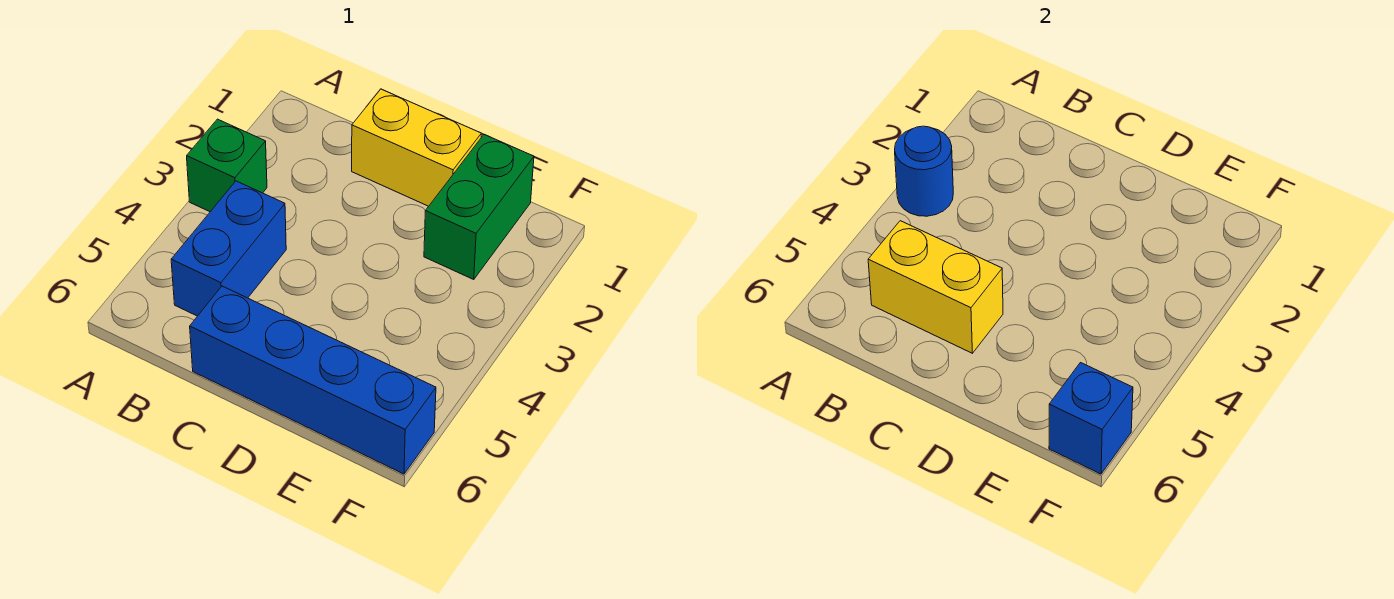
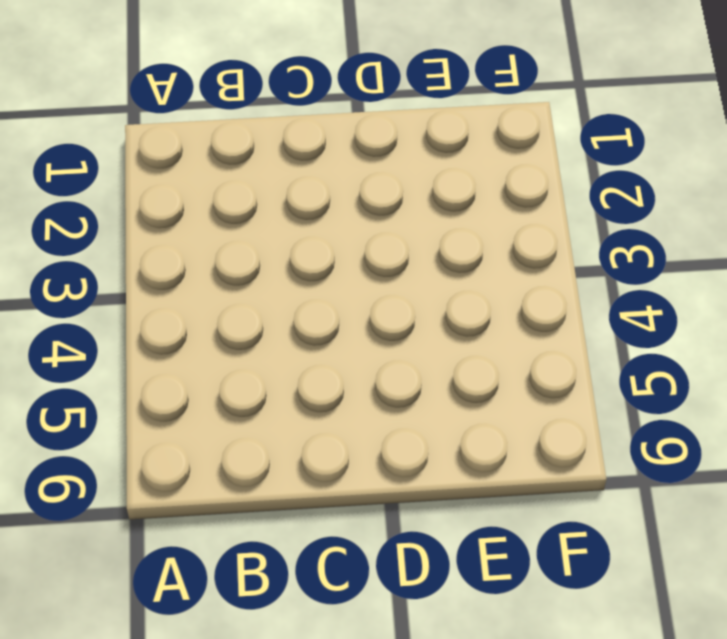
none -> green 1x1 brick [187,119,267,212]
none -> blue 1x2 brick [171,181,286,316]

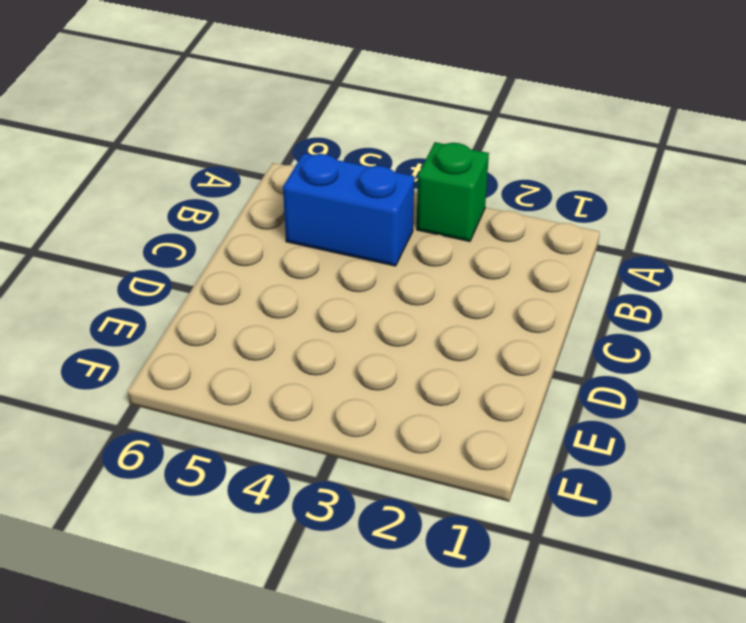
none -> yellow 1x2 brick [352,89,481,206]
none -> blue 1x4 brick [190,286,436,474]

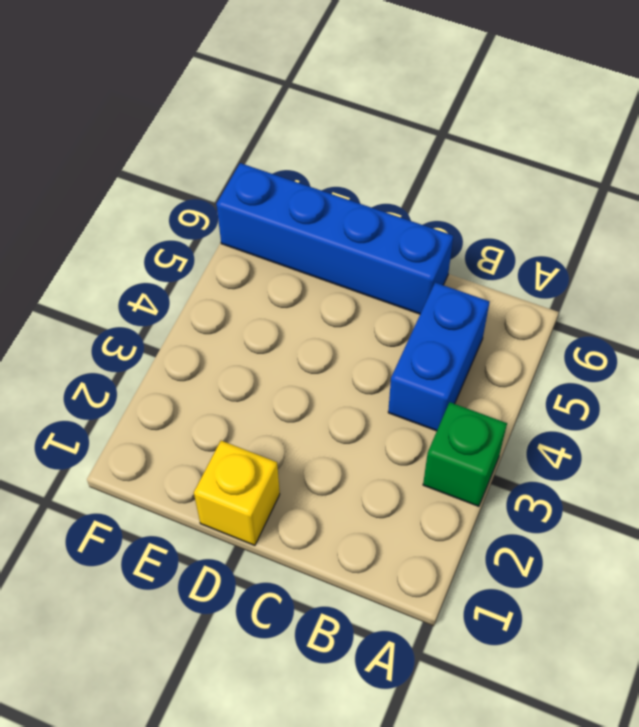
yellow 1x1 brick [194,441,280,545] -> yellow 1x2 brick [352,89,481,206]
none -> green 1x2 brick [424,135,534,279]
none -> blue 1x1 round brick [895,126,953,216]

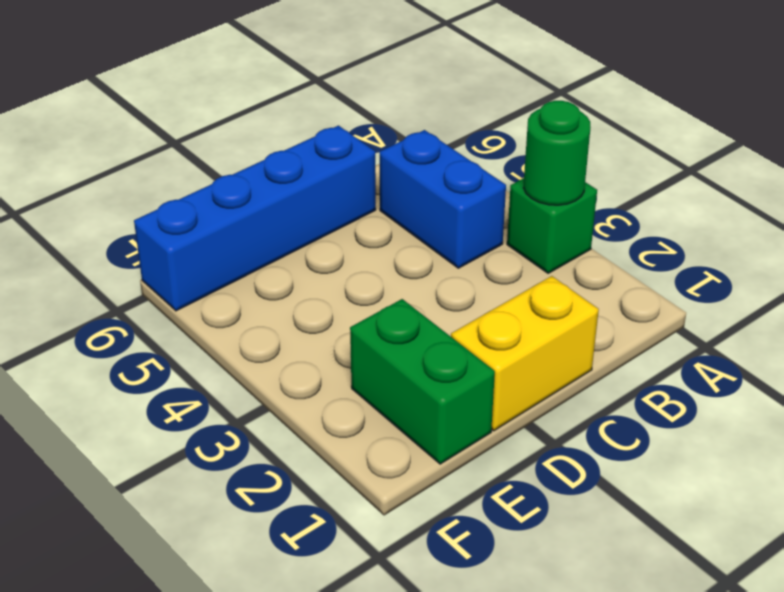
green 1x1 round brick [523,101,591,205] -> blue 1x1 round brick [895,126,953,216]
none -> yellow 1x2 brick [868,221,1003,353]
none -> blue 1x1 brick [1049,363,1133,474]

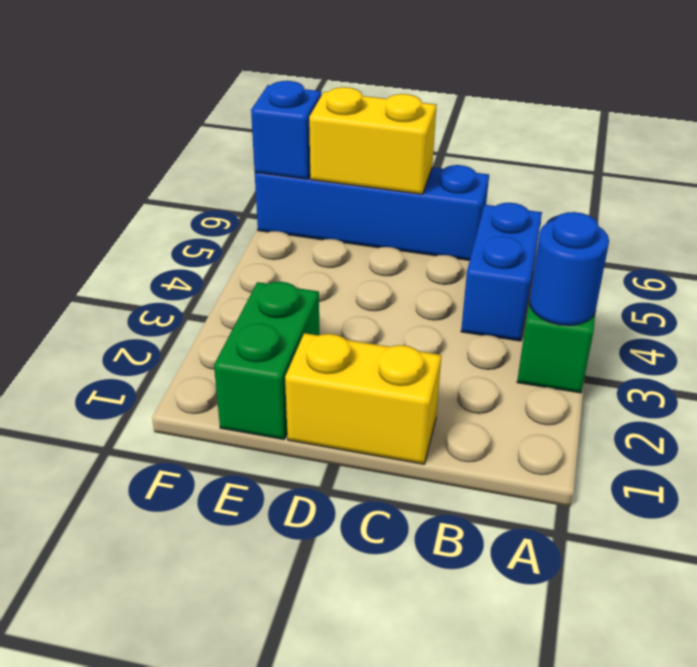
yellow 1x2 brick [309,87,436,194] -> yellow 1x2 brick moved to [868,221,1003,353]

